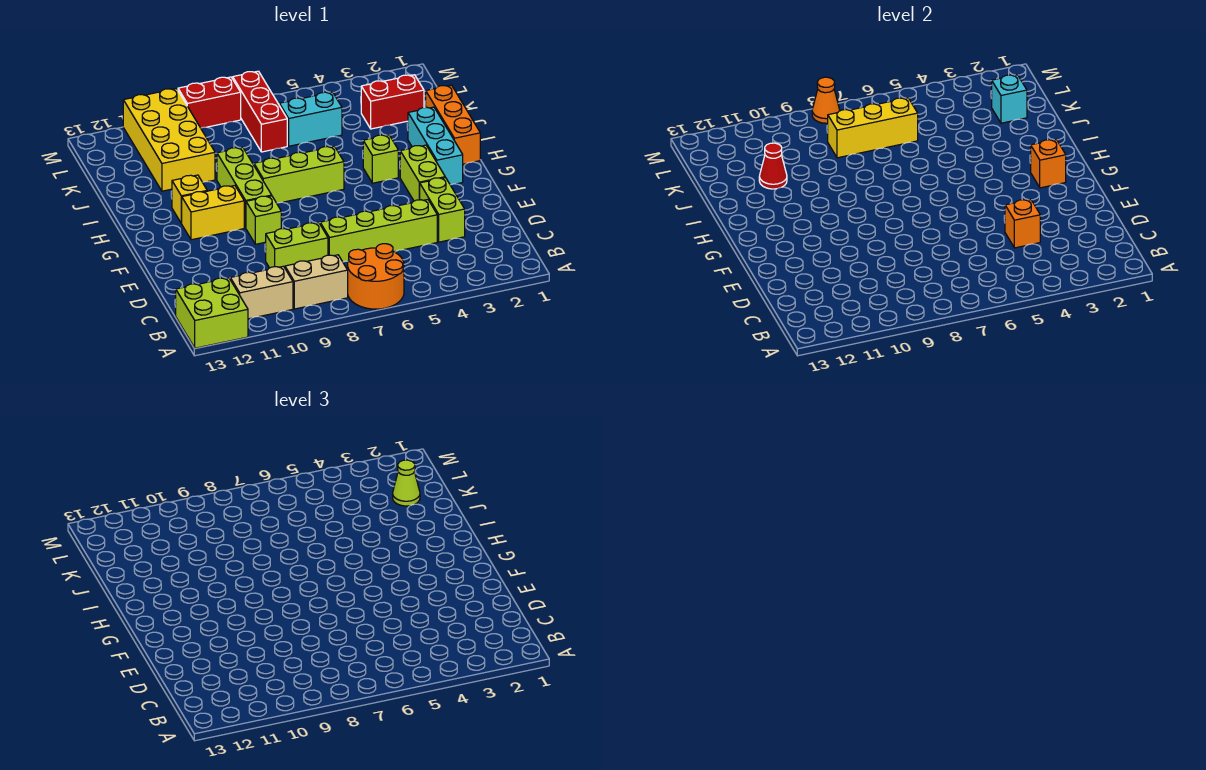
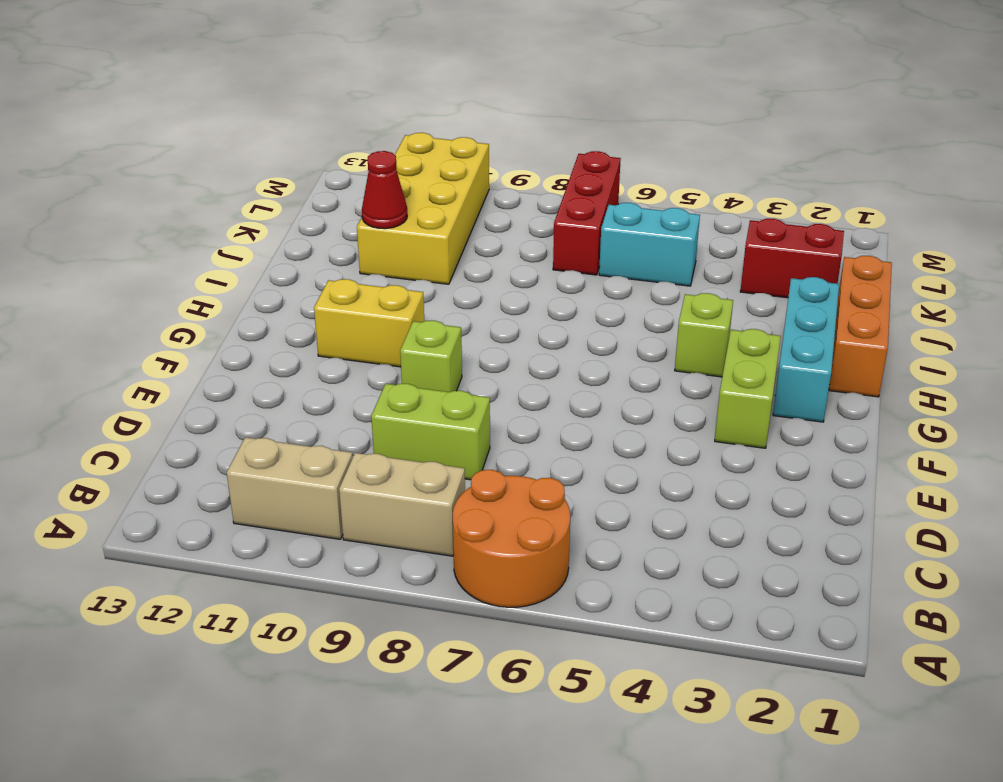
none -> lime 2x2 brick [176,278,248,348]
none -> lime 1x2 brick [420,178,465,242]
none -> lime 1x4 brick [320,200,437,262]

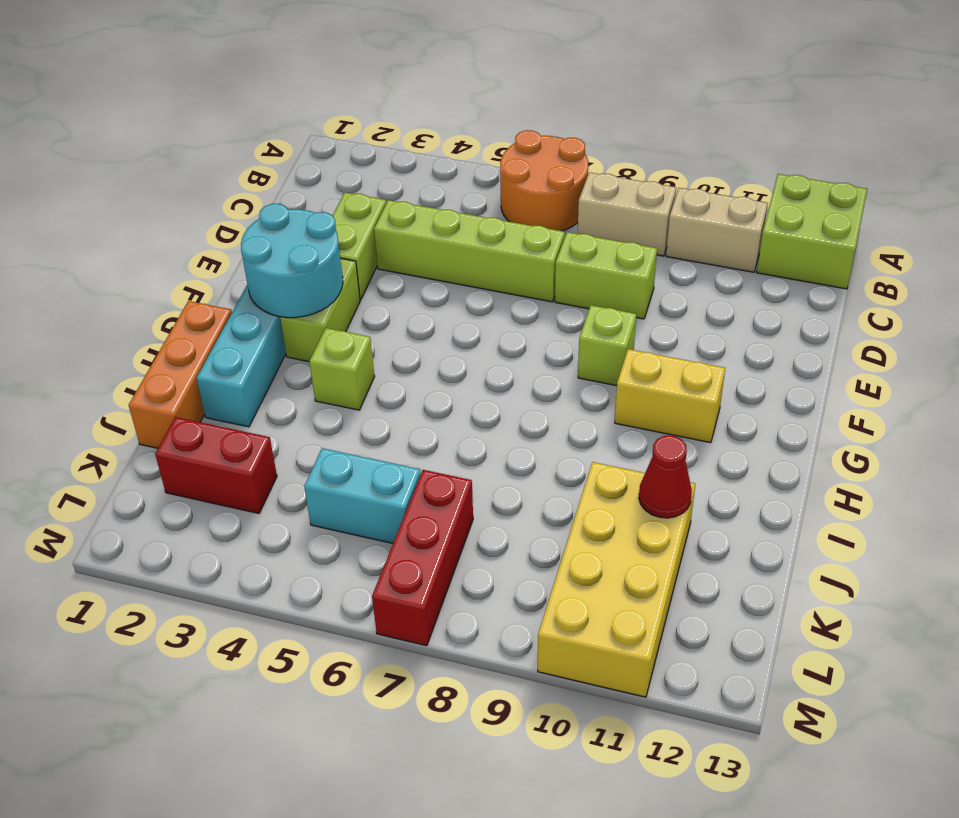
cyan 2x2 round brick [241,204,343,318] -> orange 1x1 brick [1031,139,1066,188]
none -> lime 1x3 brick [217,147,272,228]
none -> lime 1x3 brick [254,146,344,203]
none -> yellow 1x1 brick [172,175,207,223]

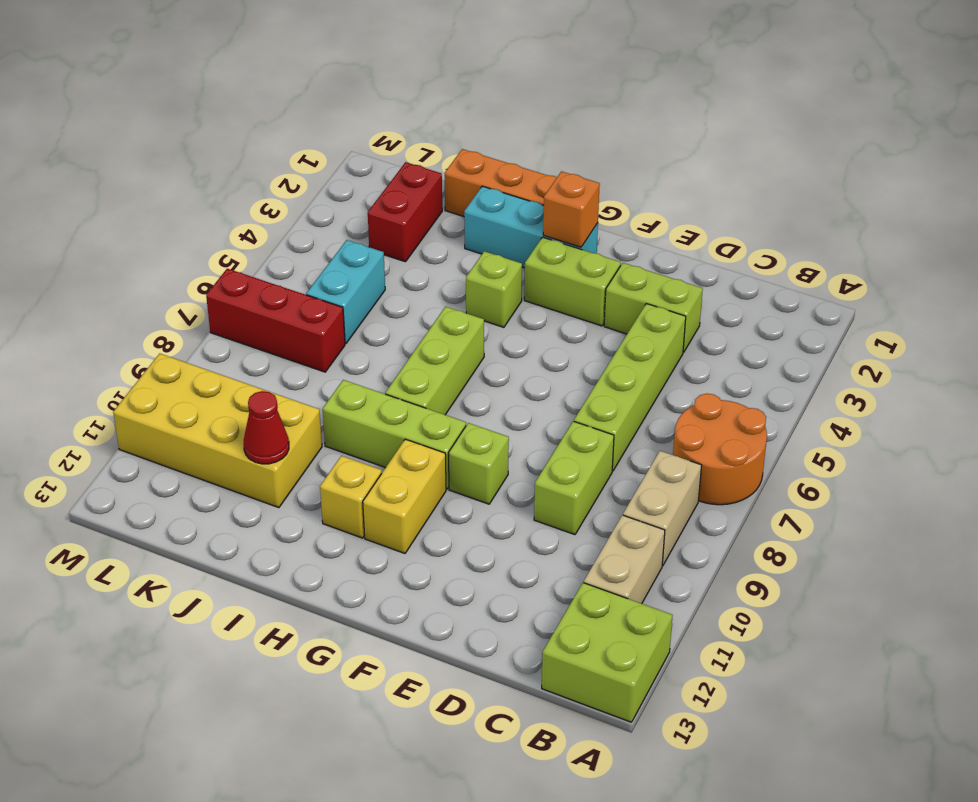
none -> red 1x2 brick [178,77,241,128]
none -> orange 1x1 brick [1005,200,1040,248]
none -> cyan 1x1 brick [992,75,1027,123]

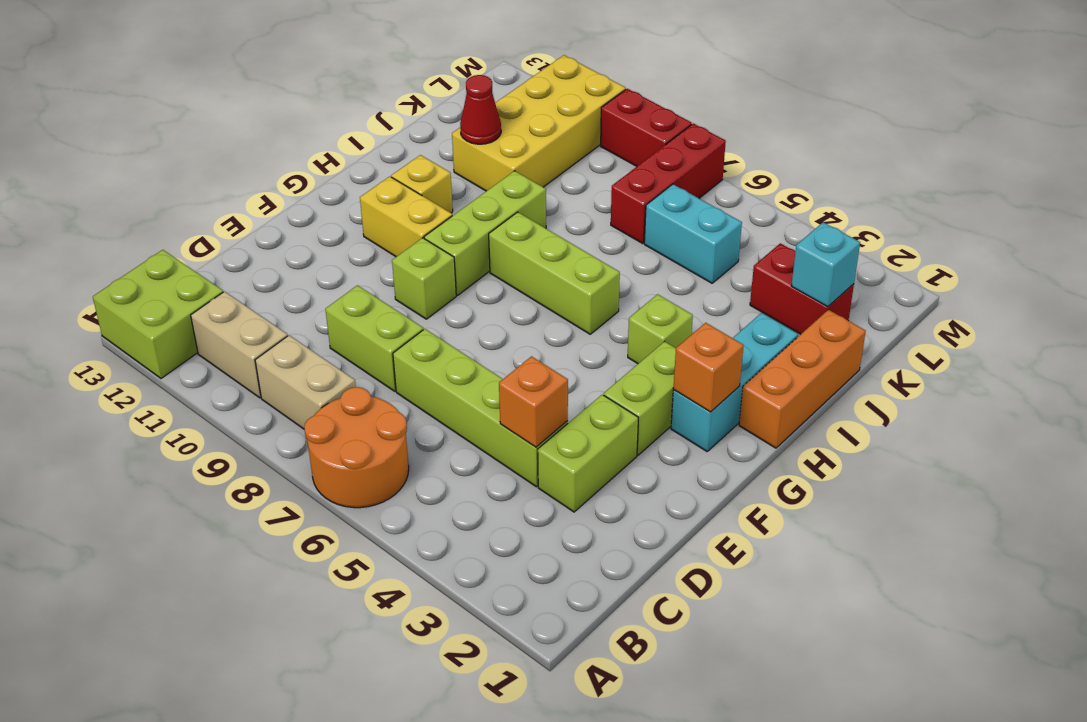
none -> yellow 1x3 brick [828,98,918,158]
none -> orange 1x1 cone [812,77,840,123]
none -> lime 1x1 cone [393,460,420,506]

